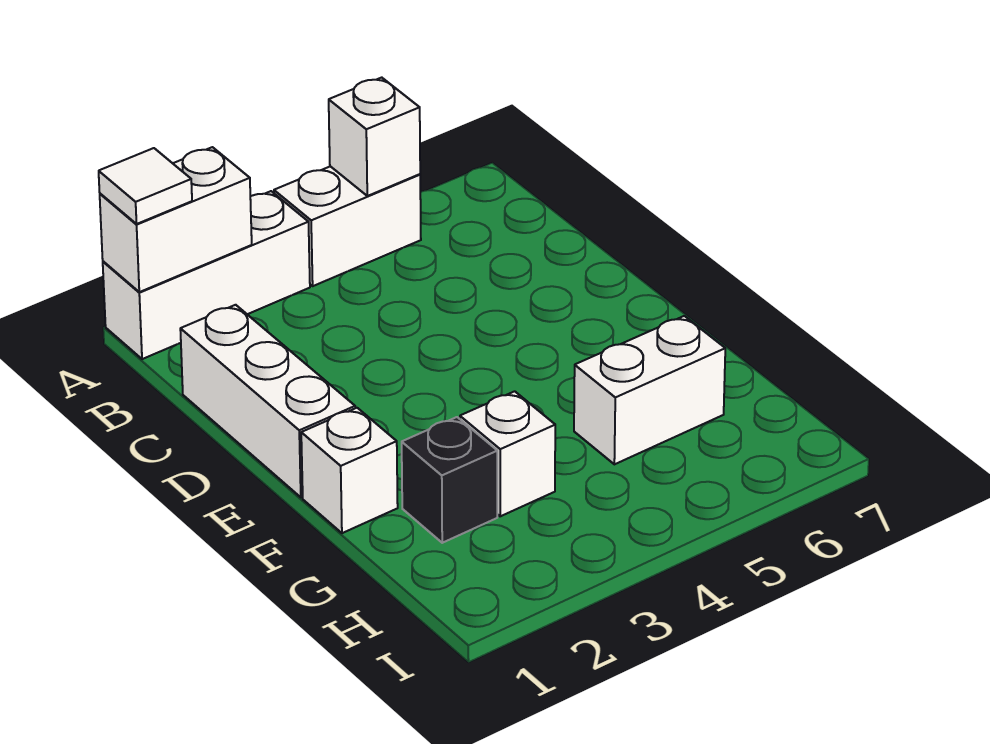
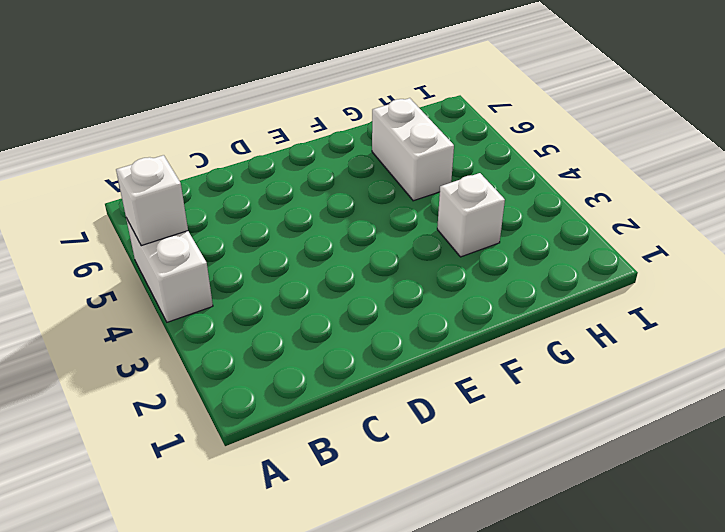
none -> white 1x3 brick [103,191,310,359]
none -> white 1x3 brick [180,305,355,497]

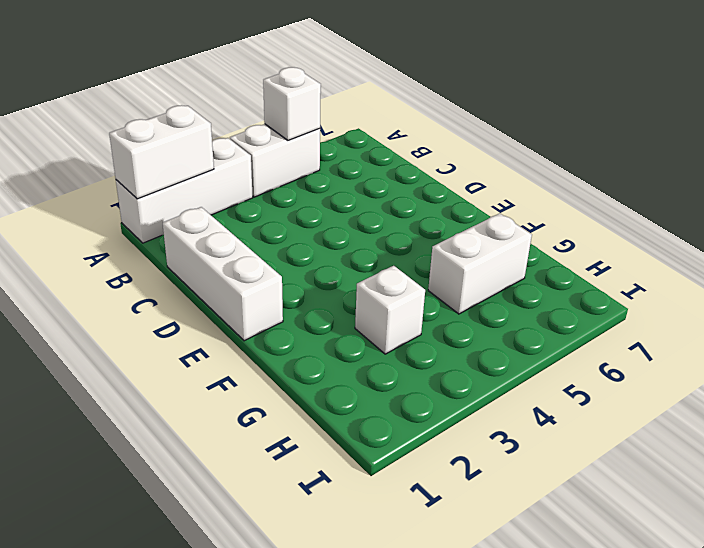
none -> white 1x1 brick [301,408,398,533]
none -> black 1x1 brick [402,417,497,543]

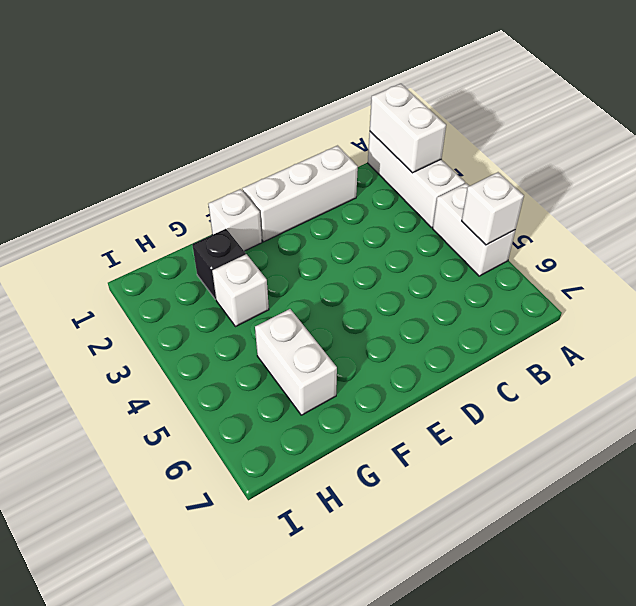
none -> white 1x1 tile [99,148,192,224]

